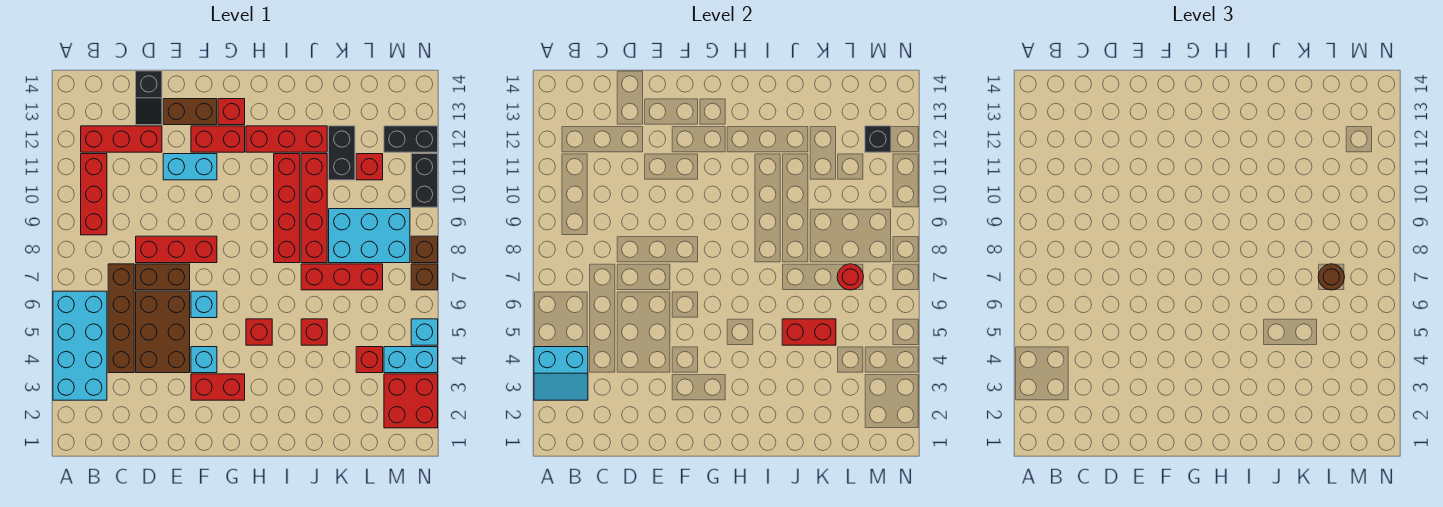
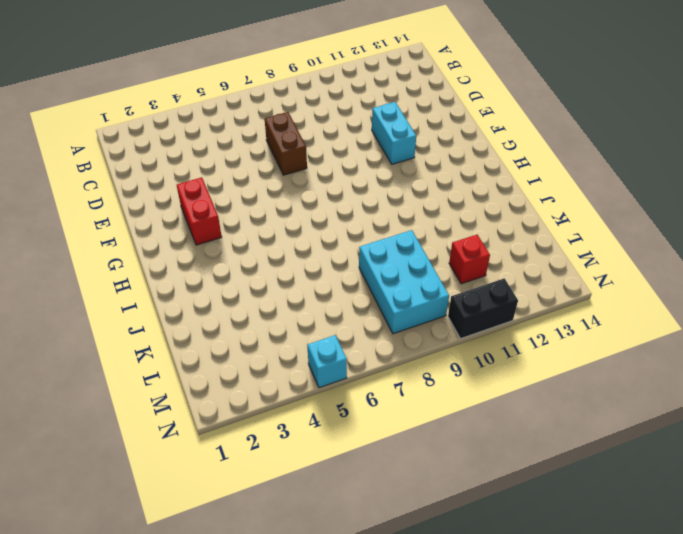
none -> cyan 2x4 brick [53,291,107,400]
none -> red 1x3 brick [81,154,107,235]
none -> red 1x3 brick [81,126,162,152]
none -> brown 1x4 brick [108,264,134,373]

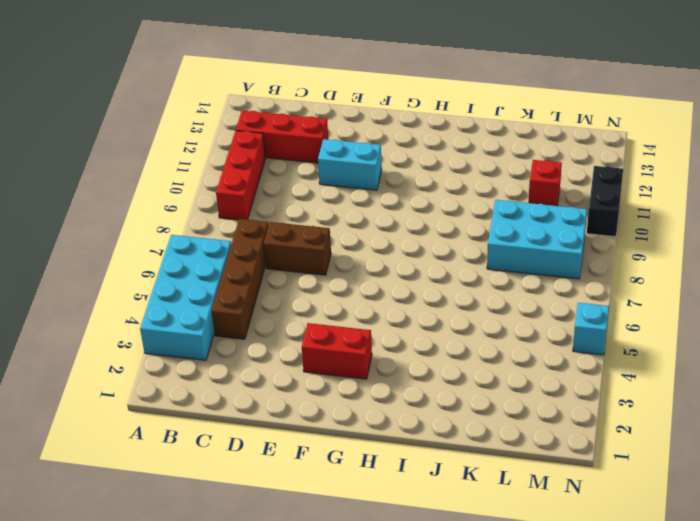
none -> brown 2x3 brick [136,291,190,373]
none -> red 1x3 brick [136,236,217,263]
none -> black 1x2 slope [136,71,162,125]
none -> brown 1x2 brick [163,99,217,125]

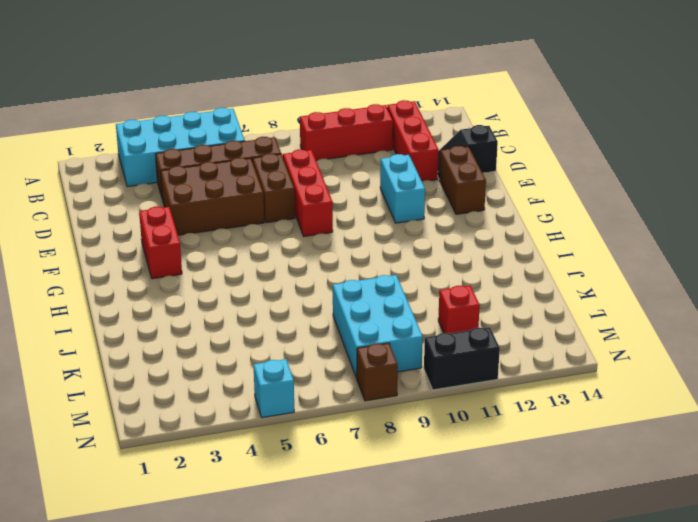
none -> cyan 1x1 brick [191,347,217,373]
none -> cyan 1x1 brick [191,291,217,318]
none -> red 1x2 brick [191,126,245,152]
none -> red 1x1 brick [218,99,245,125]

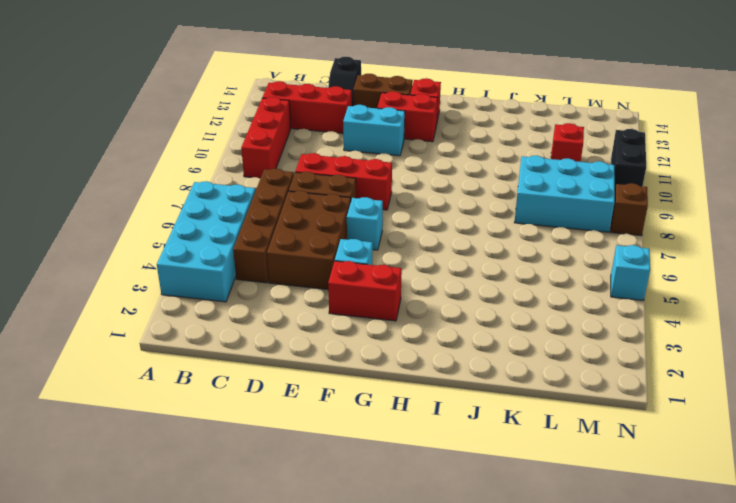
none -> red 1x1 brick [246,319,272,345]
none -> red 1x3 brick [246,126,327,152]
none -> red 1x4 brick [274,154,300,263]
none -> red 1x1 brick [301,319,327,345]

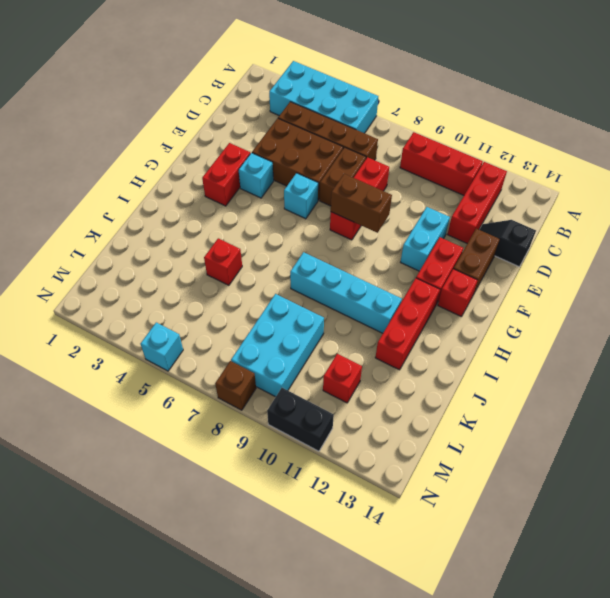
brown 1x2 brick [331,174,392,233] -> none
cyan 1x4 brick [290,252,402,333] -> red 1x4 brick [274,154,300,263]
none -> red 1x1 brick [246,319,272,345]
none -> red 1x3 brick [301,264,383,290]
none -> red 1x4 brick [301,154,327,263]
none -> black 1x2 brick [329,126,355,180]

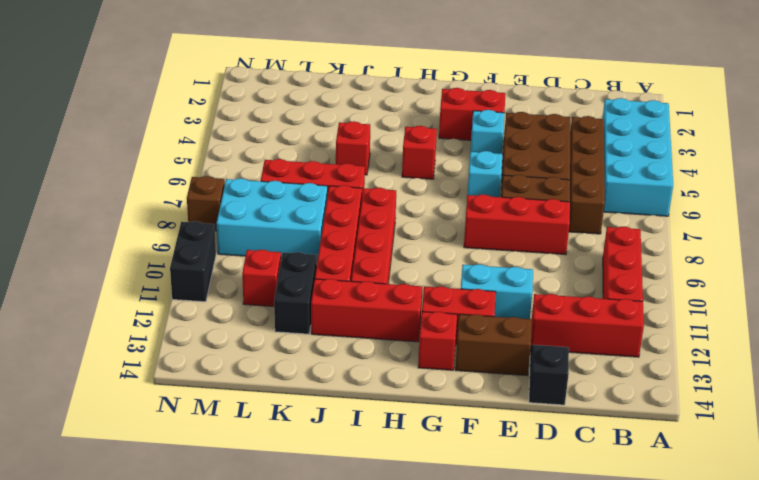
none -> red 1x1 brick [356,347,383,373]
none -> red 2x2 brick [384,374,438,428]
none -> cyan 1x2 brick [384,347,438,373]
none -> black 1x2 brick [384,126,438,152]

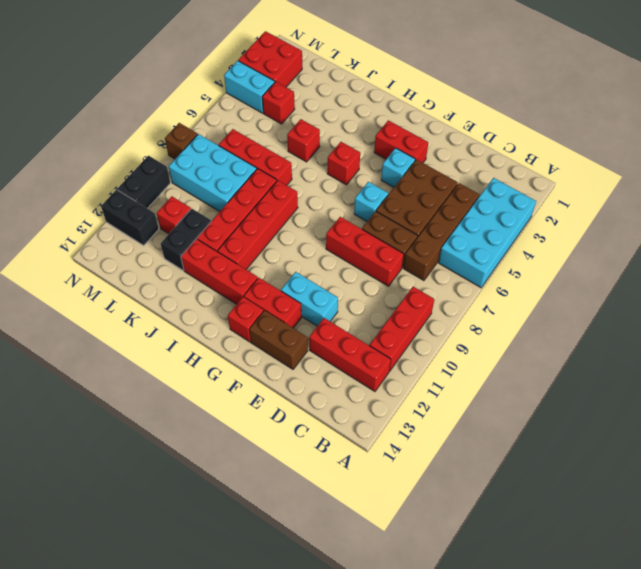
none -> black 1x2 slope [136,71,162,125]
none -> cyan 1x1 brick [411,319,438,345]
none -> brown 1x1 brick [411,264,438,290]
none -> cyan 2x2 slope [534,347,588,400]

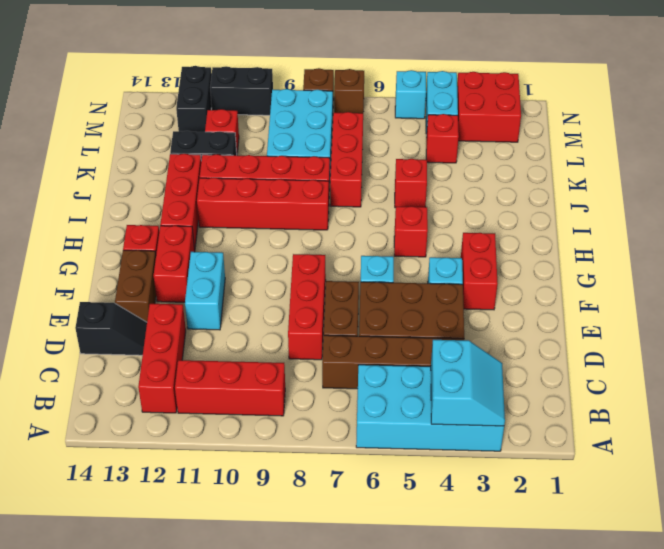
none -> red 1x2 brick [782,319,836,345]
none -> red 1x1 round brick [837,264,863,290]
none -> black 1x1 brick [865,126,891,152]
none -> brown 1x1 round brick [1318,264,1344,290]

